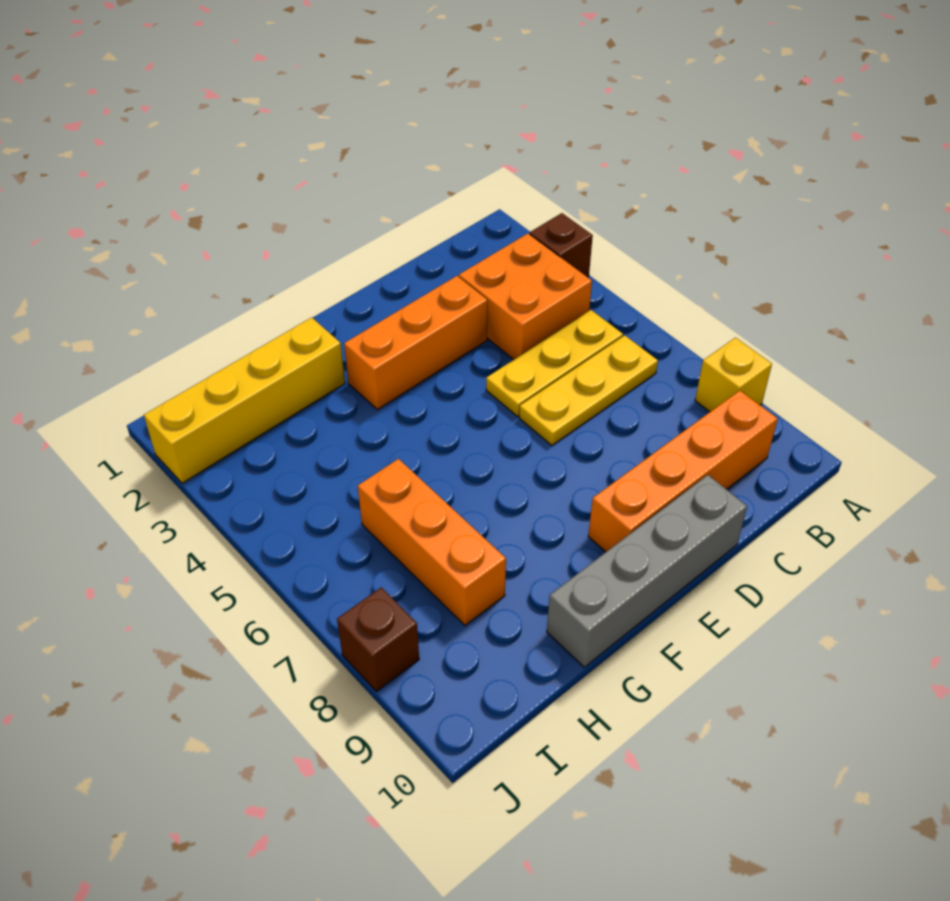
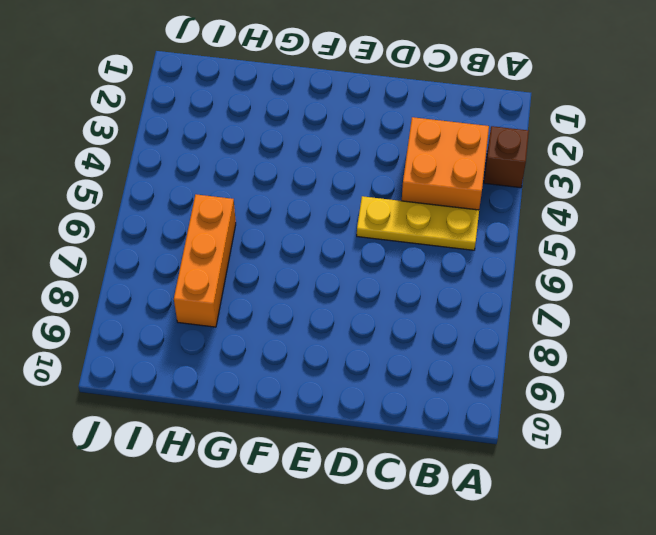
none -> yellow 1x1 brick [695,338,772,412]
none -> yellow 1x3 plate [519,335,658,446]

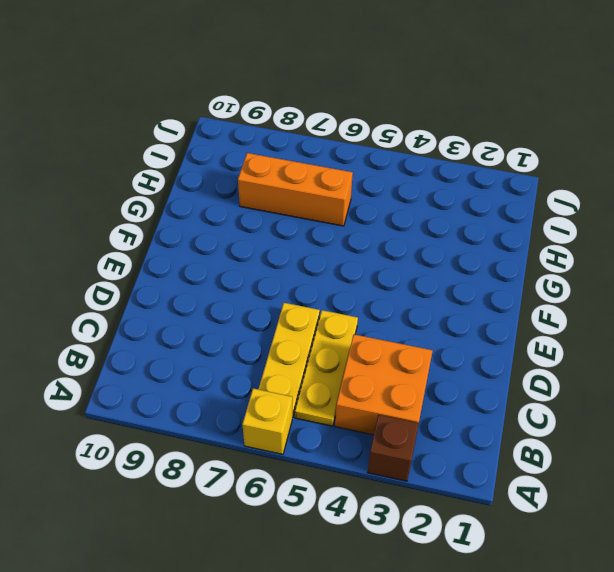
yellow 1x1 brick [242,388,292,454] -> yellow 1x1 brick moved to [695,338,772,412]
none -> orange 1x4 brick [588,390,778,552]
none -> orange 1x3 brick [344,276,487,410]

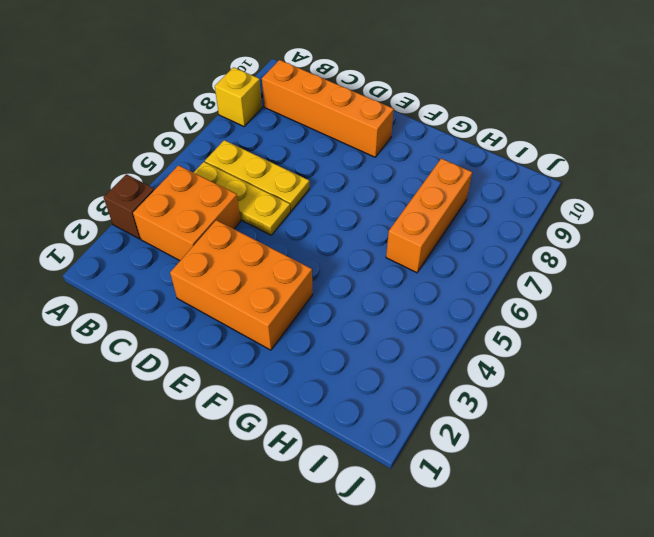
orange 2x3 brick [170,220,313,350] -> orange 1x3 brick [344,276,487,410]
none -> grey 1x4 brick [547,475,747,667]
none -> yellow 1x4 brick [144,318,345,483]

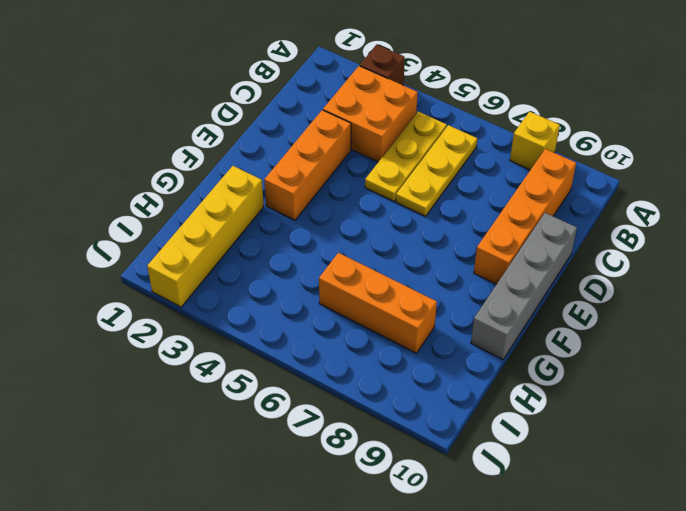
none -> brown 1x1 brick [337,587,419,691]

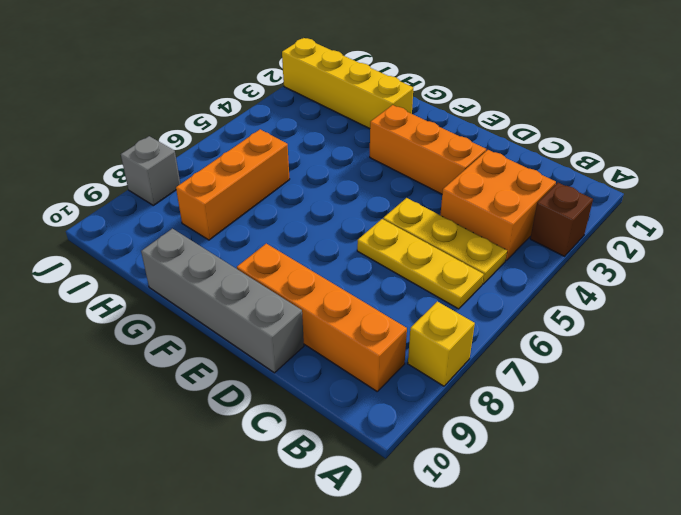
grey 1x1 brick [121,136,180,205] -> brown 1x1 brick [337,587,419,691]

